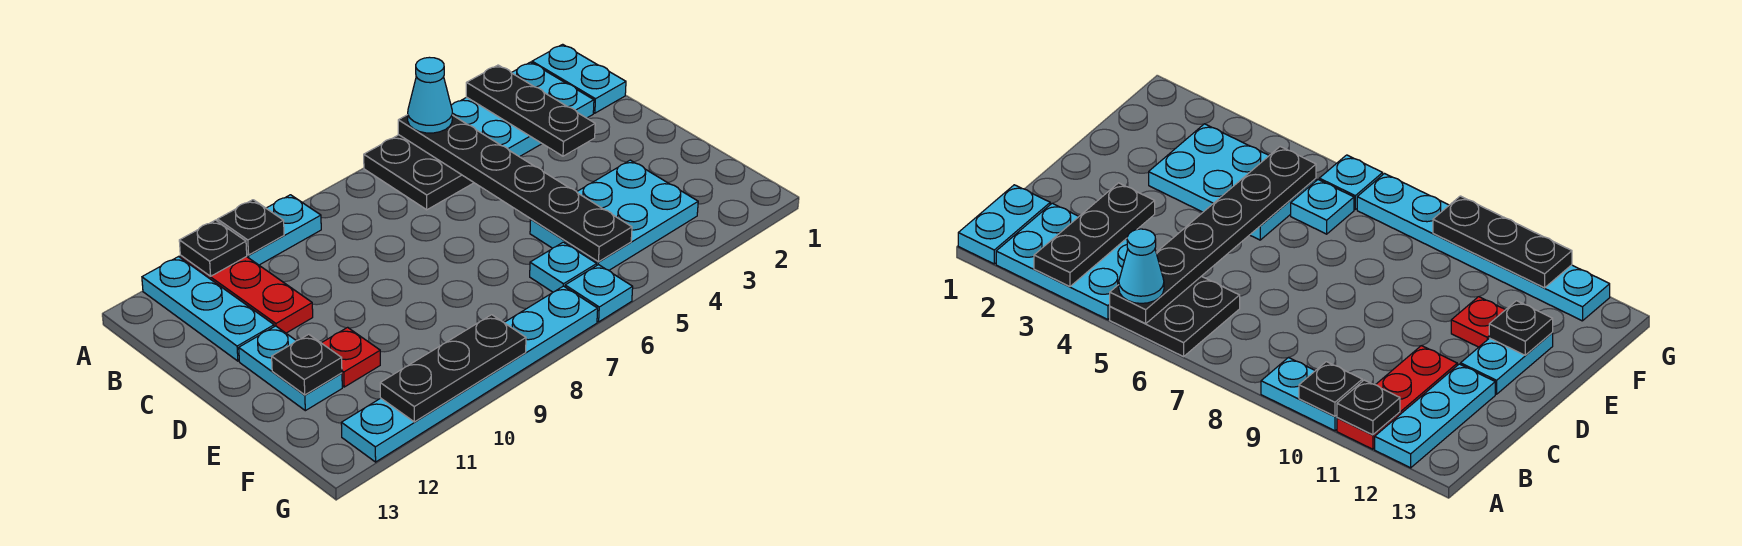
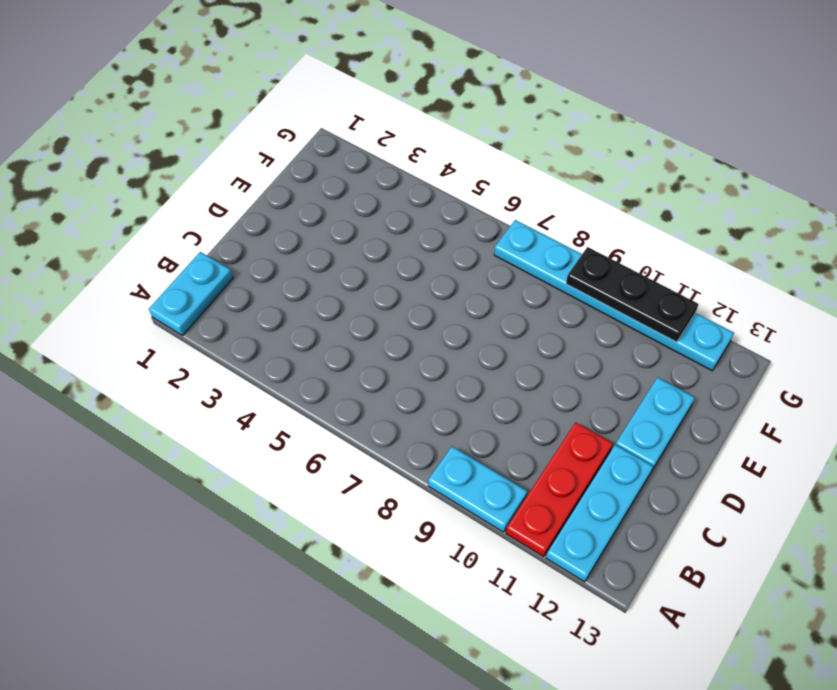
none -> cyan 2x3 plate [451,62,594,157]
none -> black 2x2 plate [364,135,474,210]
none -> cyan 2x3 plate [530,160,698,270]

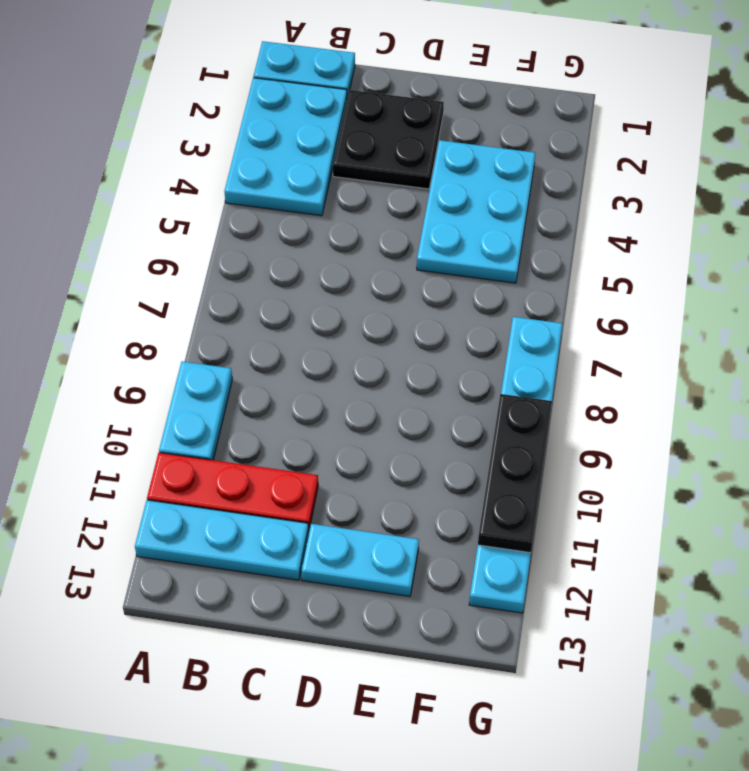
black 2x2 plate [333,90,444,189] -> black 2x2 plate moved to [364,135,474,210]
none -> red 1x1 plate [322,327,380,387]
none -> cyan 1x1 plate [530,242,597,292]
none -> cyan 1x1 plate [565,265,633,322]

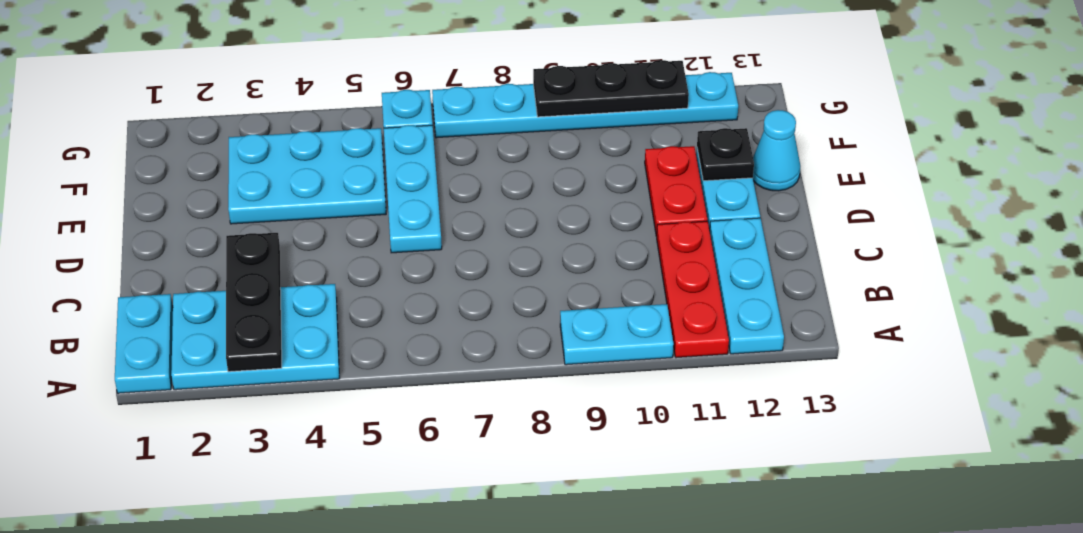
cyan 1x3 plate [384,125,442,253] -> cyan 1x1 plate [530,242,597,292]
red 1x2 plate [645,146,707,236] -> red 1x1 plate [322,327,380,387]
cyan 1x1 cone [753,110,800,191] -> cyan 1x1 cone moved to [408,57,452,133]
none -> black 2x2 plate [364,135,474,210]
none -> black 1x6 plate [398,115,632,262]
none -> black 1x1 plate [217,200,284,255]

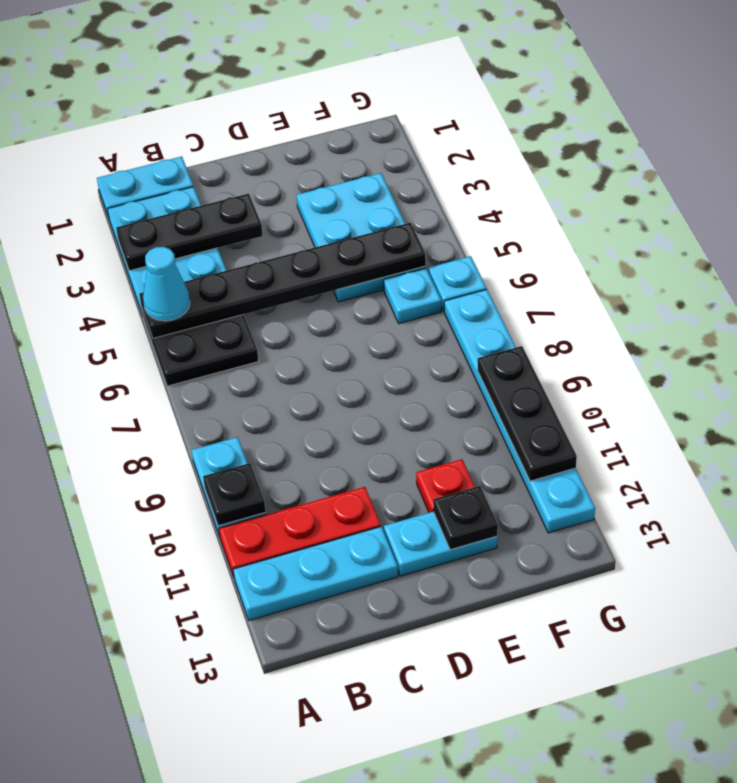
none -> black 1x1 plate [179,220,247,276]

